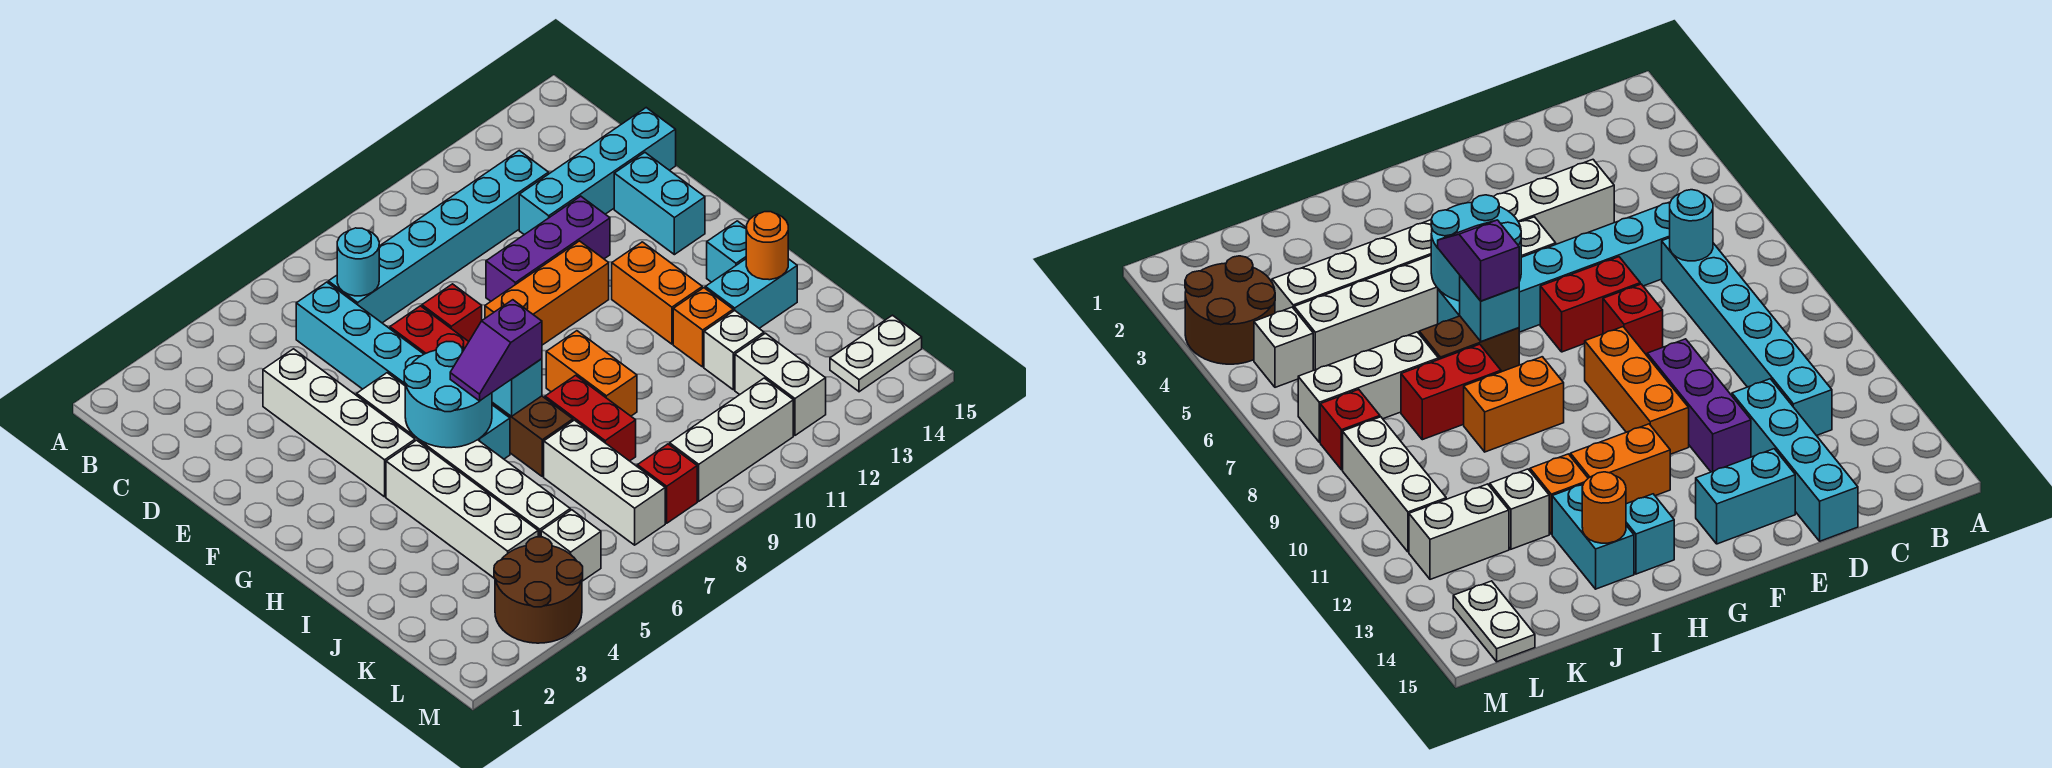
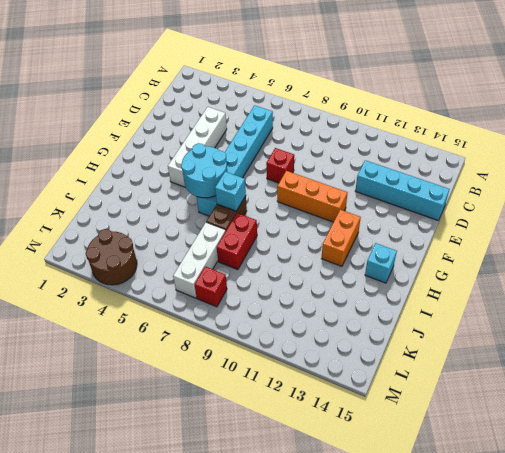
none -> cyan 1x6 brick [328,151,549,323]
none -> red 1x2 brick [390,306,469,354]
none -> purple 1x3 brick [486,196,610,301]
none -> cyan 1x2 brick [614,153,705,255]

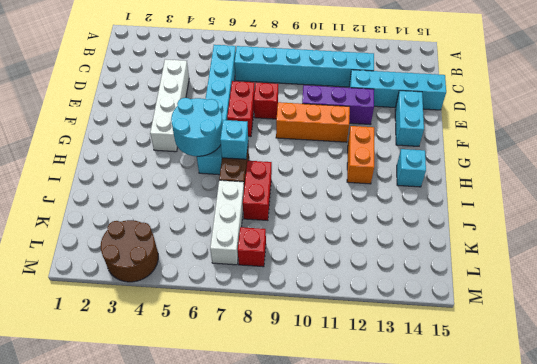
none -> white 1x6 brick [357,373,570,537]
none -> white 1x4 brick [386,440,538,579]
none -> orange 1x2 brick [546,331,637,416]
none -> orange 1x1 brick [673,288,733,367]

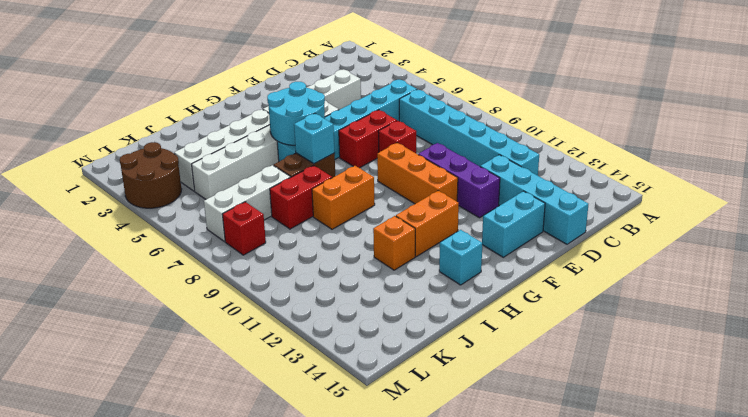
none -> cyan 1x2 brick [705,259,797,328]
none -> white 1x1 brick [704,310,764,390]
none -> white 1x2 brick [735,333,826,435]
none -> white 1x1 brick [541,510,601,581]

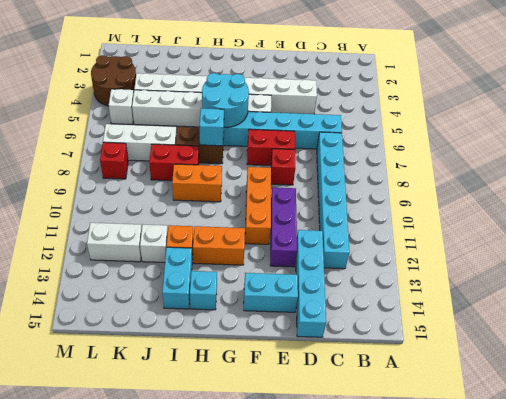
none -> white 1x3 brick [670,378,793,501]
none -> white 1x2 plate [830,315,922,392]
none -> cyan 1x1 round brick [337,228,379,296]
none -> orange 1x1 round brick [746,212,788,280]

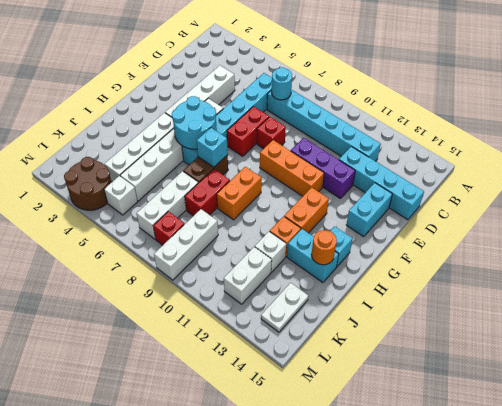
white 1x3 brick [154,209,218,280] -> white 1x3 brick turned to [670,378,793,501]
white 1x2 plate [261,283,308,332] -> white 1x2 plate turned to [830,315,922,392]
none -> purple 1x2 slope [450,300,542,401]

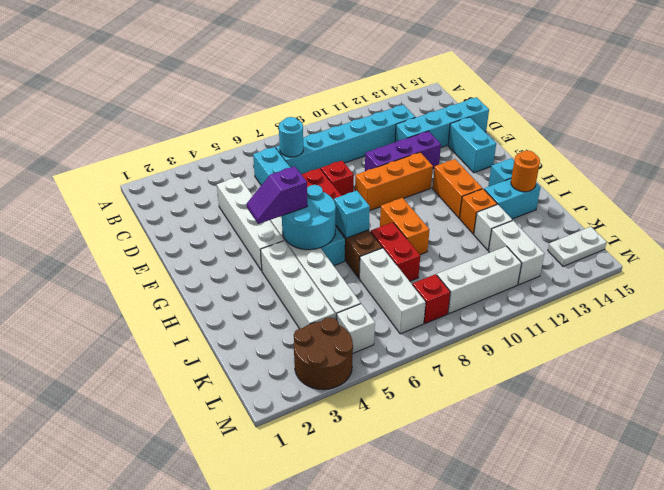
purple 1x2 slope [247,166,308,224] -> purple 1x2 slope moved to [450,300,542,401]

